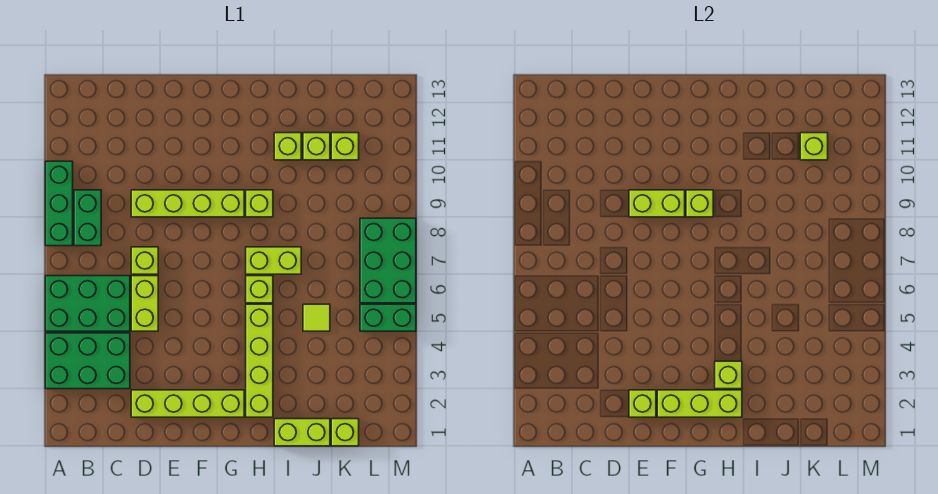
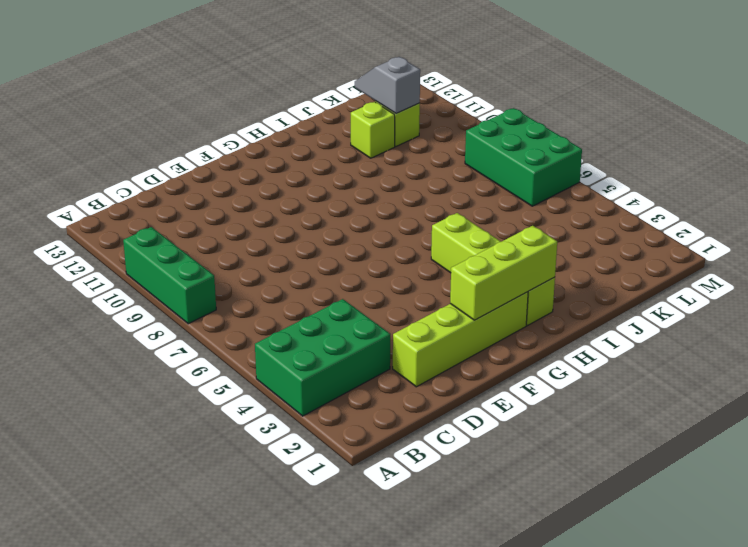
grey 1x2 slope [355,57,420,114] -> lime 1x1 brick [800,133,828,160]
none -> green 2x3 brick [45,276,130,331]
none -> green 1x2 brick [74,190,101,246]
none -> lime 1x2 brick [131,276,158,331]

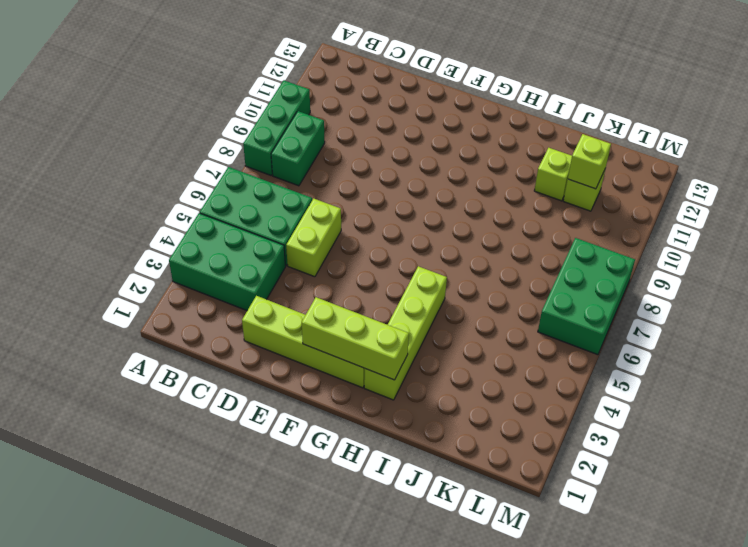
none -> lime 1x1 brick [131,247,158,274]
none -> lime 1x4 brick [131,190,244,217]
none -> lime 1x1 brick [246,276,273,303]

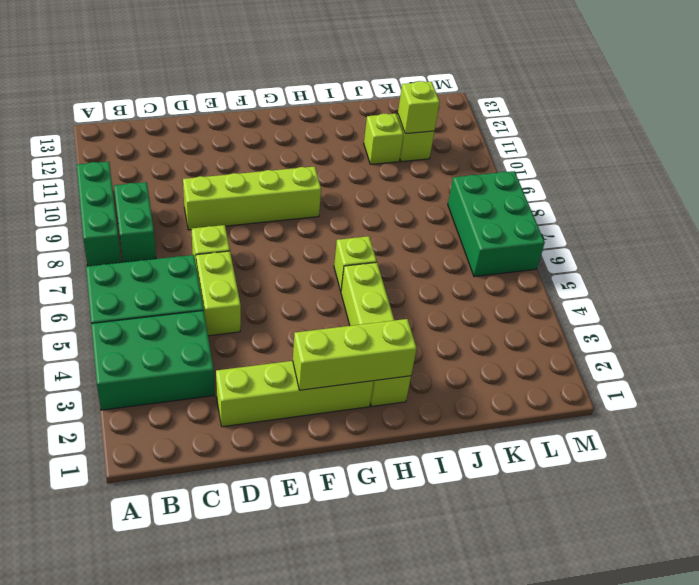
none -> lime 1x2 brick [246,247,301,274]
none -> lime 1x1 brick [246,190,273,217]
none -> lime 1x2 brick [274,419,330,446]

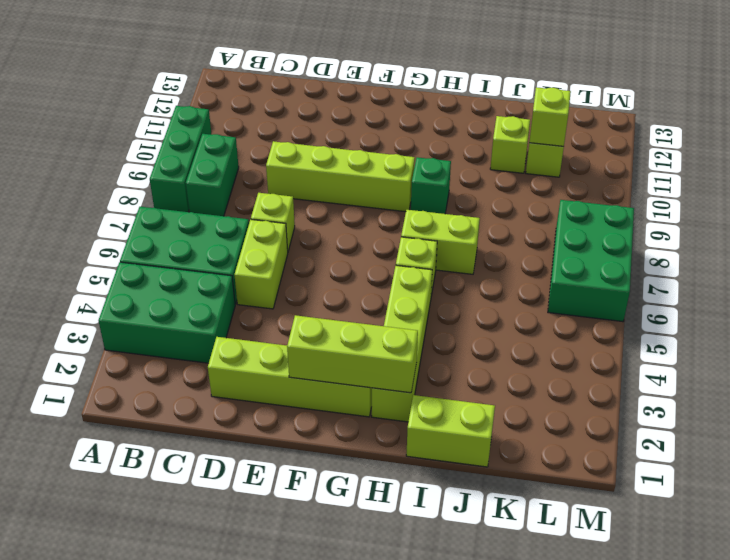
green 1x1 brick [411,157,451,214] -> lime 1x1 brick [246,190,273,217]
none -> lime 1x1 brick [274,133,301,160]
none -> lime 1x1 tile [303,304,330,331]
none -> lime 1x1 brick [331,419,359,446]

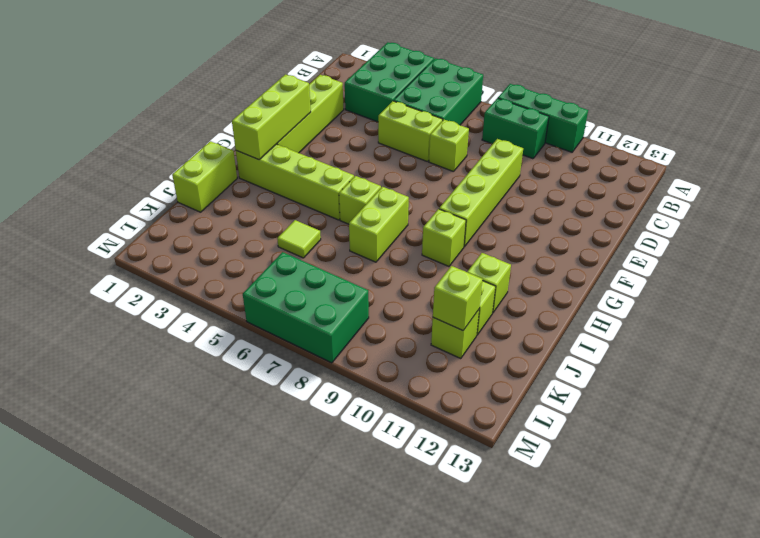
none -> lime 1x1 brick [331,419,359,446]
none -> green 1x2 brick [360,304,416,331]
none -> lime 1x1 brick [629,390,656,417]

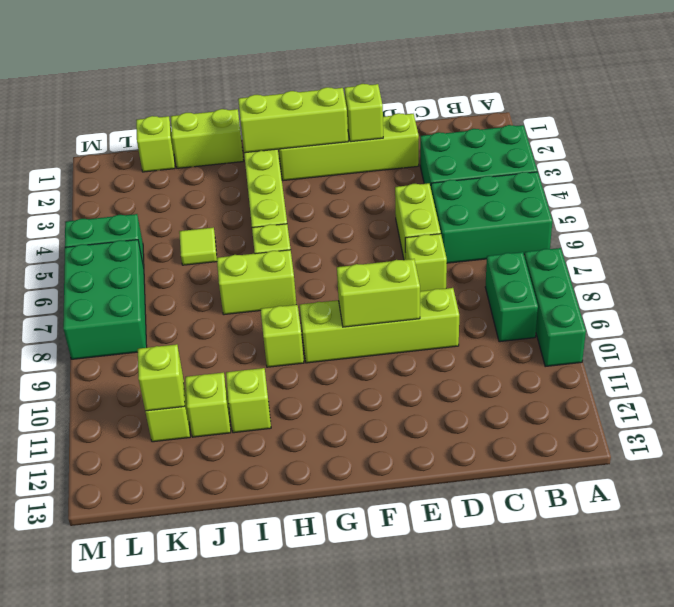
none -> lime 1x1 brick [686,190,713,217]
none -> lime 1x1 brick [715,361,742,389]

